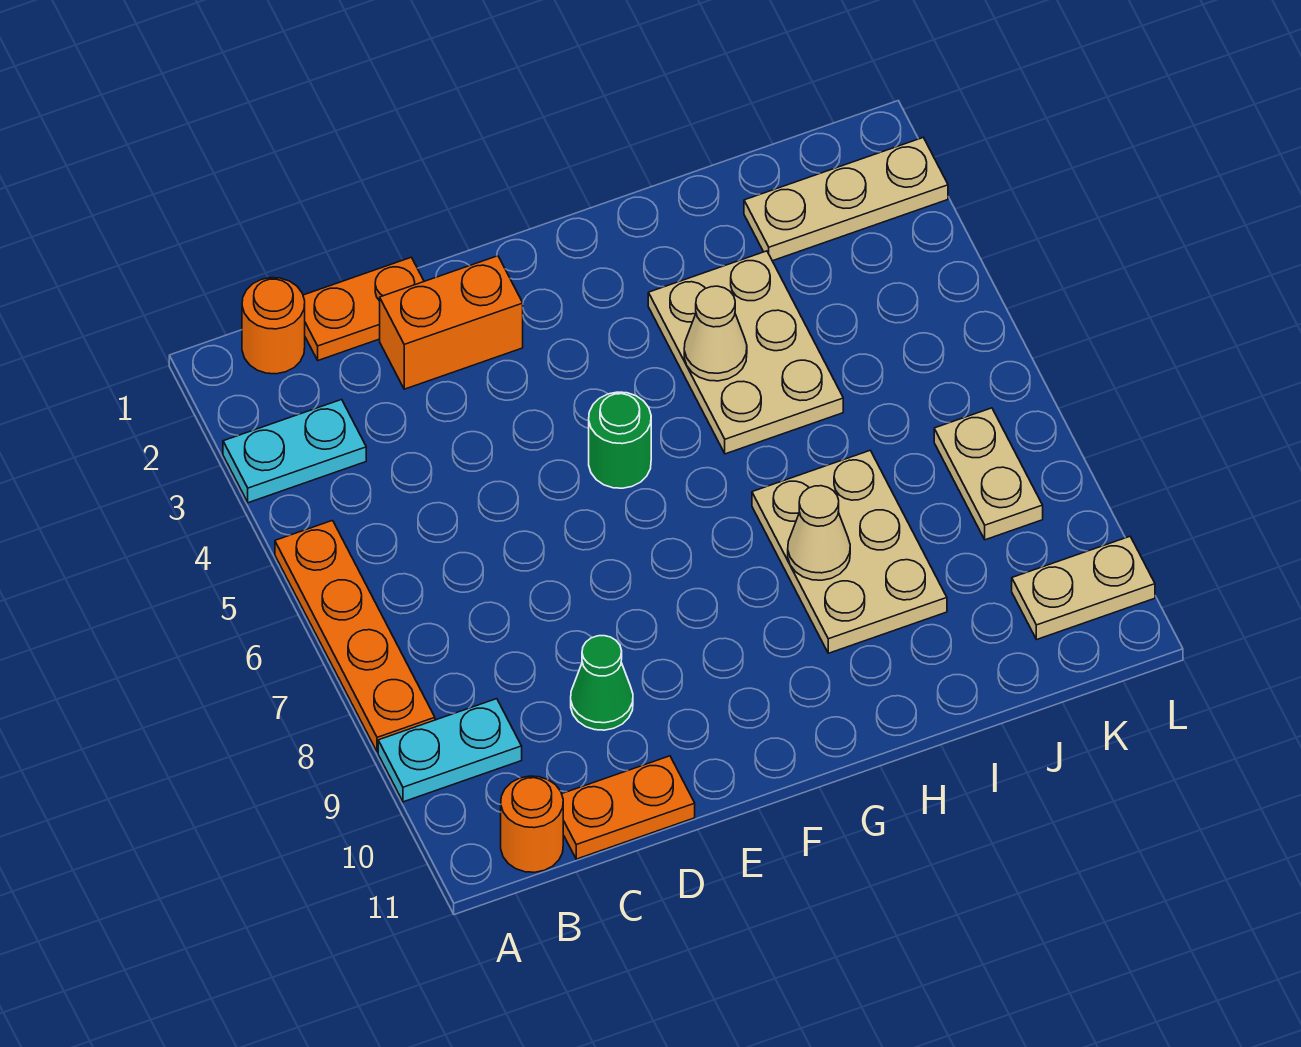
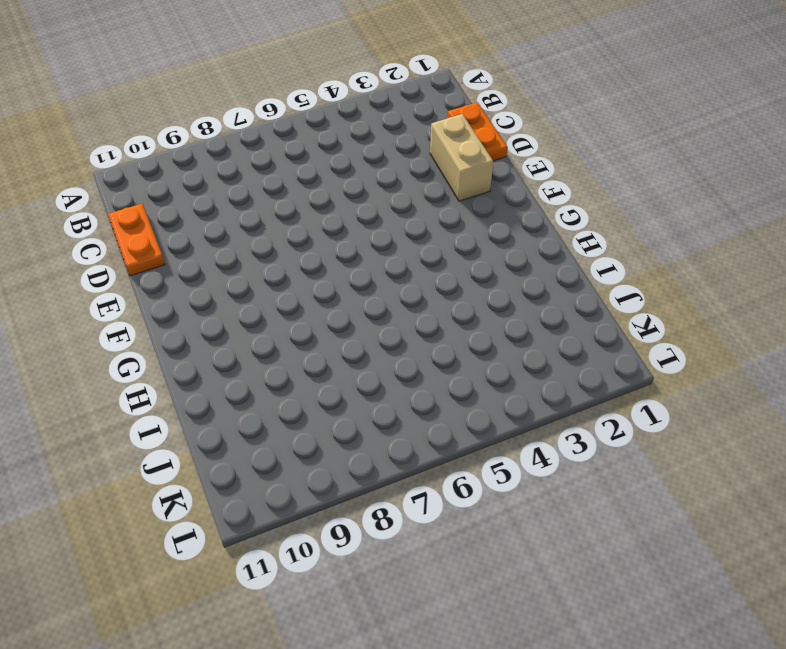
tan 1x2 brick [430,114,493,201] -> orange 1x2 brick [380,256,523,389]
none -> cyan 1x2 plate [223,400,366,503]
none -> orange 1x4 plate [275,521,435,752]
none -> cyan 1x2 plate [378,699,522,802]

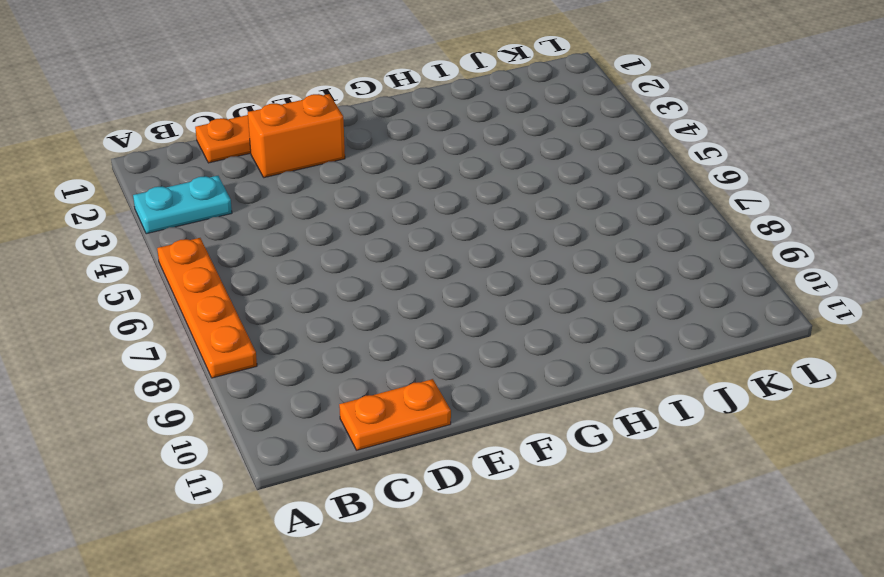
none -> cyan 1x2 plate [378,699,522,802]
none -> orange 1x1 round brick [242,278,305,374]
none -> orange 1x1 round brick [501,776,563,872]

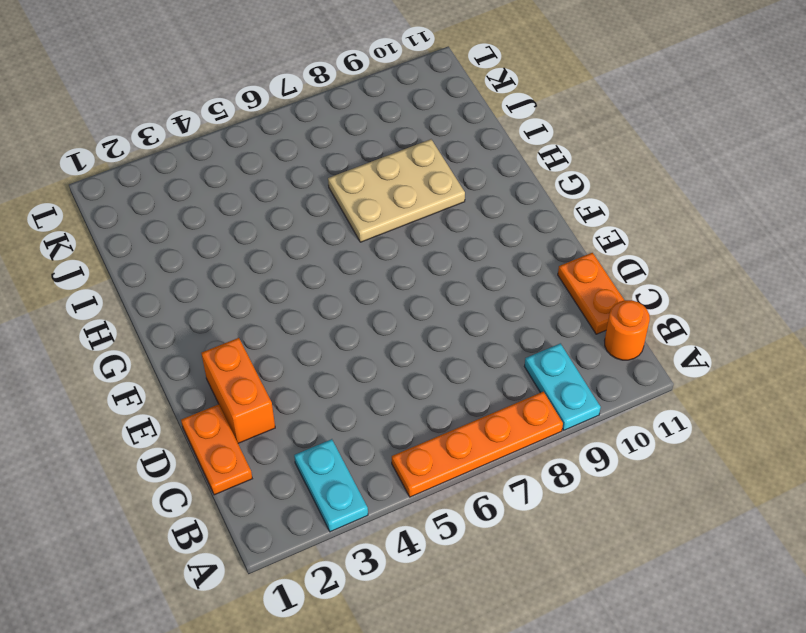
none -> orange 1x1 round brick [242,278,305,374]
none -> green 1x1 cone [571,636,633,730]
none -> green 1x1 round brick [589,392,651,488]

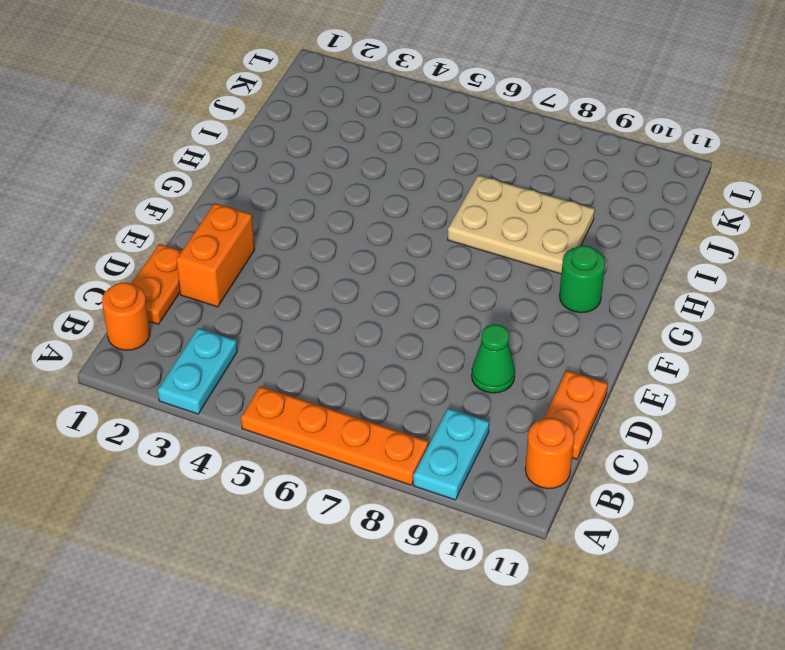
green 1x1 round brick [560,245,605,313] -> green 1x1 round brick moved to [589,392,651,488]
none -> tan 2x3 plate [648,251,843,454]
none -> tan 1x3 plate [744,138,948,261]
none -> tan 1x2 plate [934,408,1043,540]

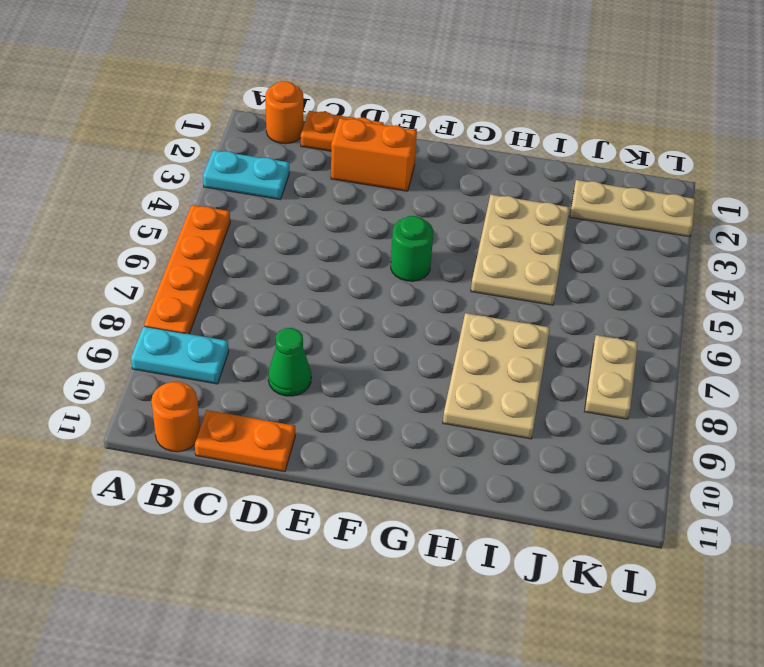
none -> tan 1x2 plate [1012,537,1155,640]
none -> tan 1x1 cone [684,286,747,381]
none -> tan 1x1 cone [788,486,850,580]

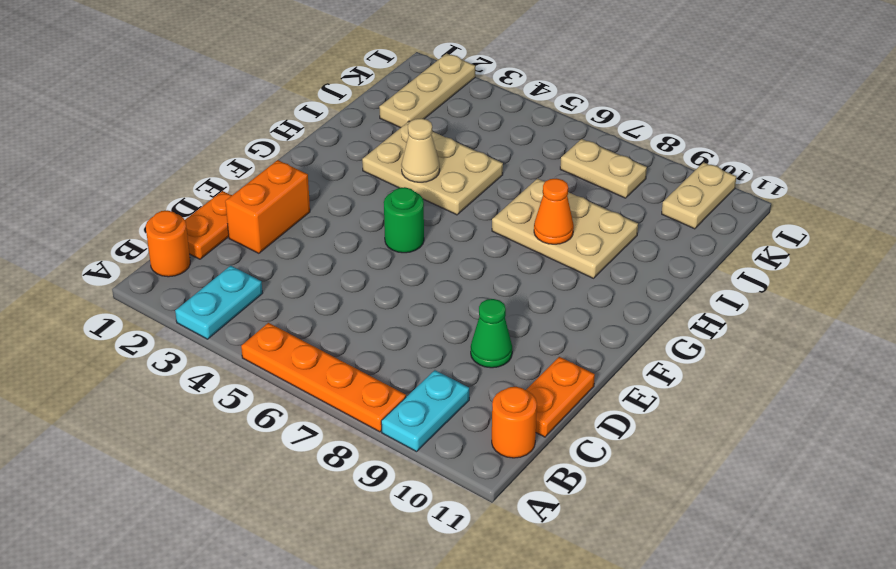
orange 1x1 cone [534,178,574,244] -> tan 1x1 cone [788,486,850,580]

